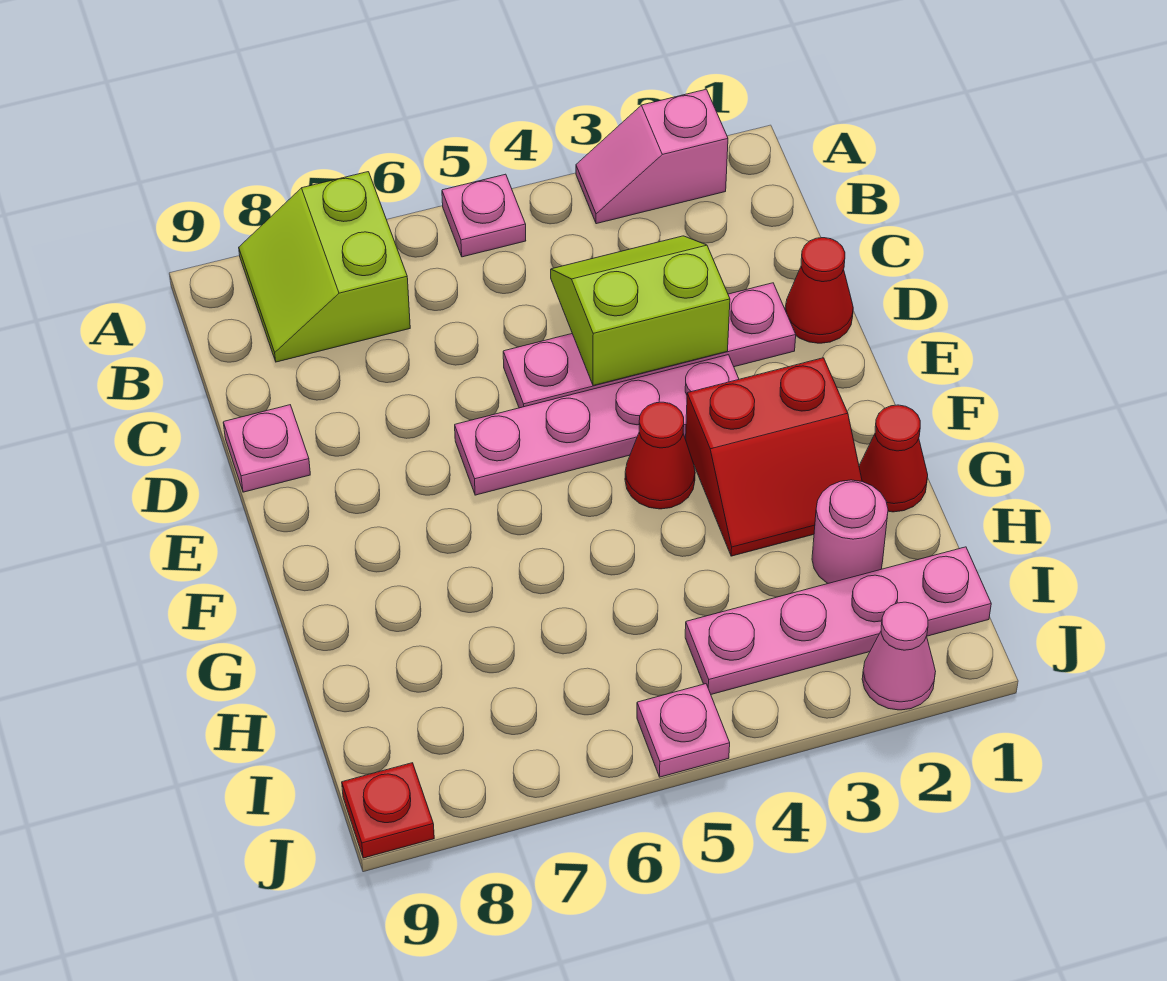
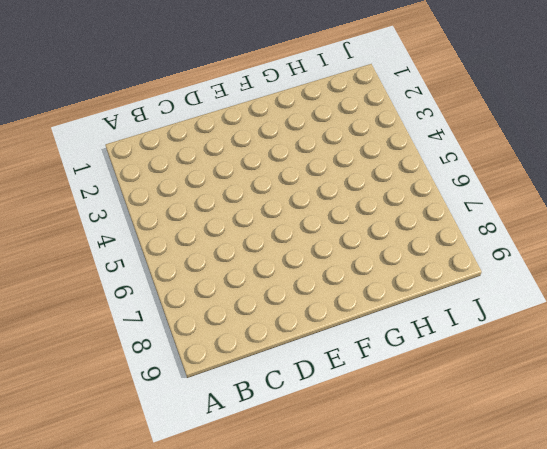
none -> pink 1x2 slope [576,89,728,224]
none -> pink 1x1 plate [442,174,526,257]
none -> lime 2x2 slope [239,172,410,362]

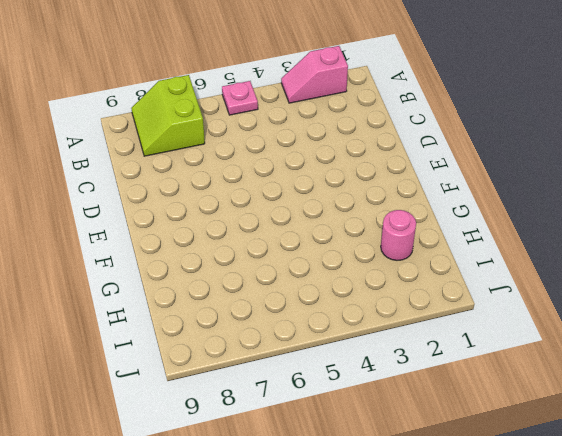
none -> red 1x1 cone [785,238,853,343]
none -> pink 1x4 plate [503,283,796,408]
none -> pink 1x1 plate [223,405,310,492]

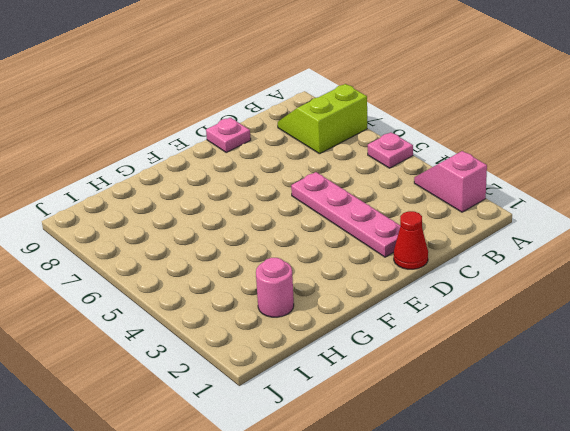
none -> pink 1x4 plate [455,355,739,495]
none -> red 2x2 slope [686,358,862,556]
none -> red 1x1 cone [625,402,695,509]

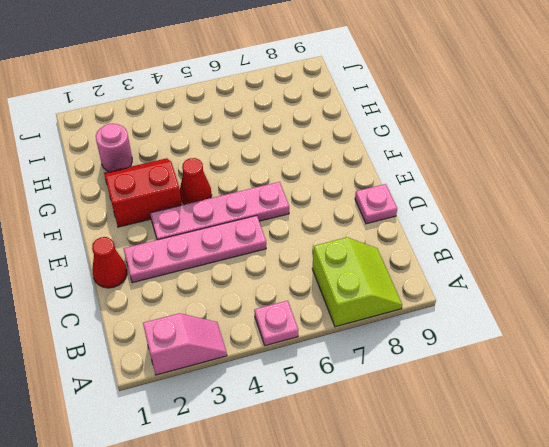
none -> red 1x1 cone [859,405,928,512]
none -> pink 1x4 plate [685,547,991,694]
none -> pink 1x1 cone [862,602,936,710]

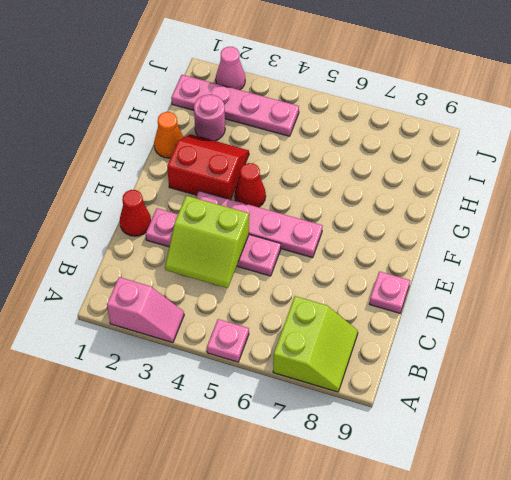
orange 1x1 cone [154,112,184,158] -> red 1x1 cone [859,405,928,512]
none -> pink 1x1 plate [637,684,730,777]
none -> red 1x1 plate [342,763,434,858]

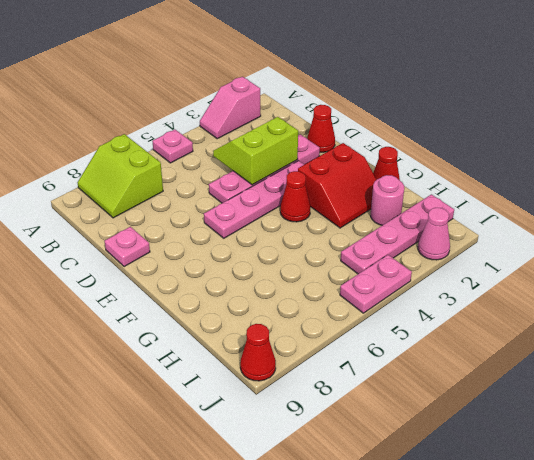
pink 1x2 plate [340,255,412,313] -> pink 1x1 plate [637,684,730,777]
red 1x1 cone [240,324,276,381] -> red 1x1 plate [342,763,434,858]

